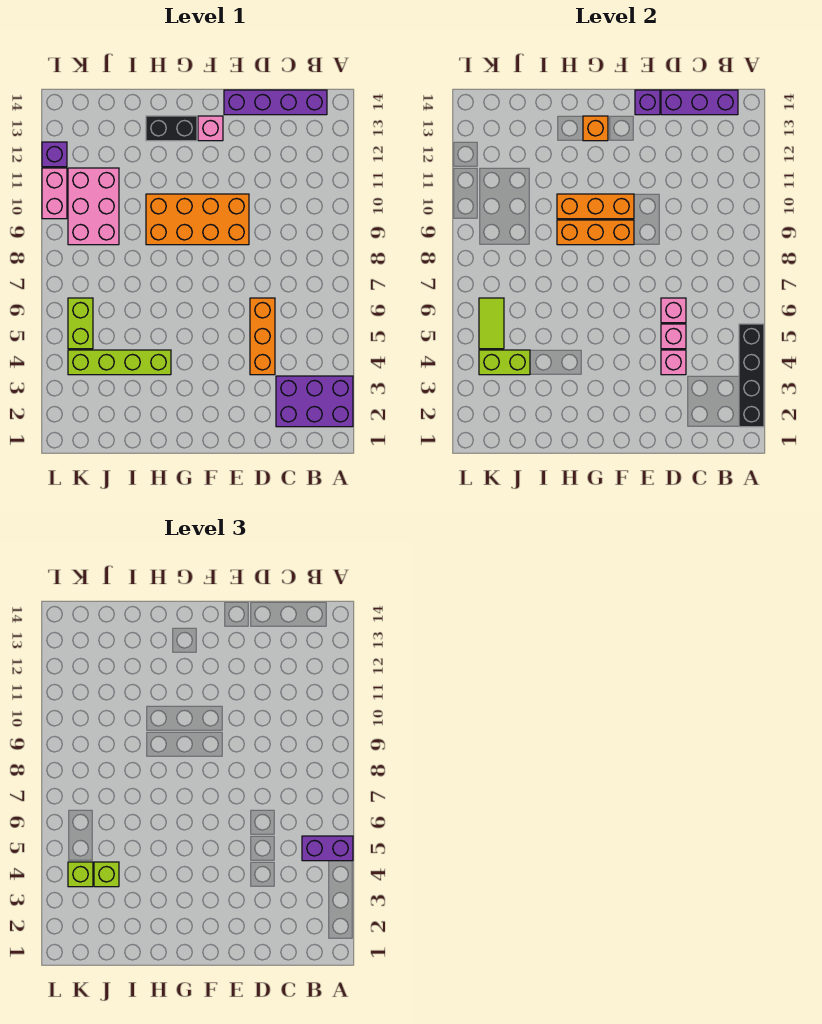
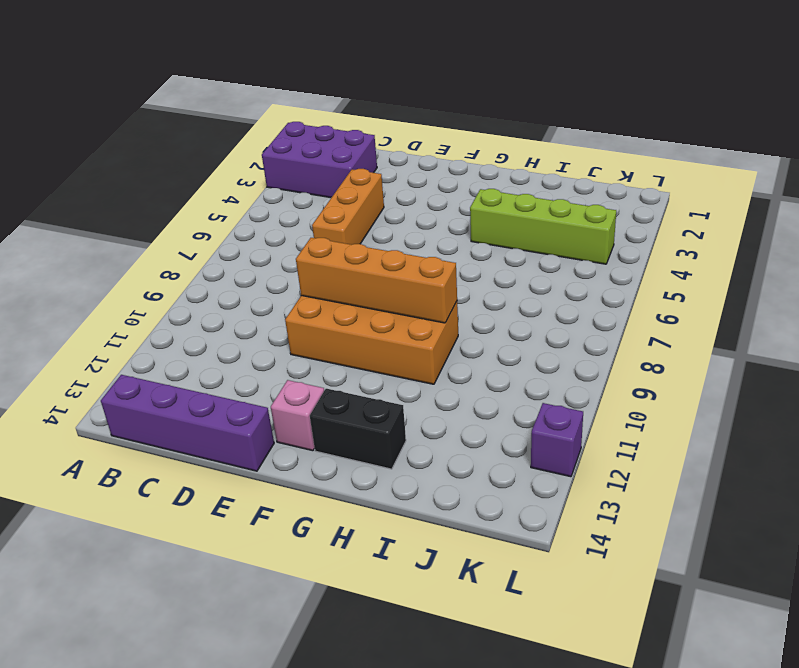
orange 1x4 brick [296,238,457,323] -> orange 1x3 brick [557,220,634,245]
none -> pink 2x3 brick [68,168,119,245]
none -> lime 1x2 brick [68,298,93,349]
none -> pink 1x2 brick [42,168,67,219]

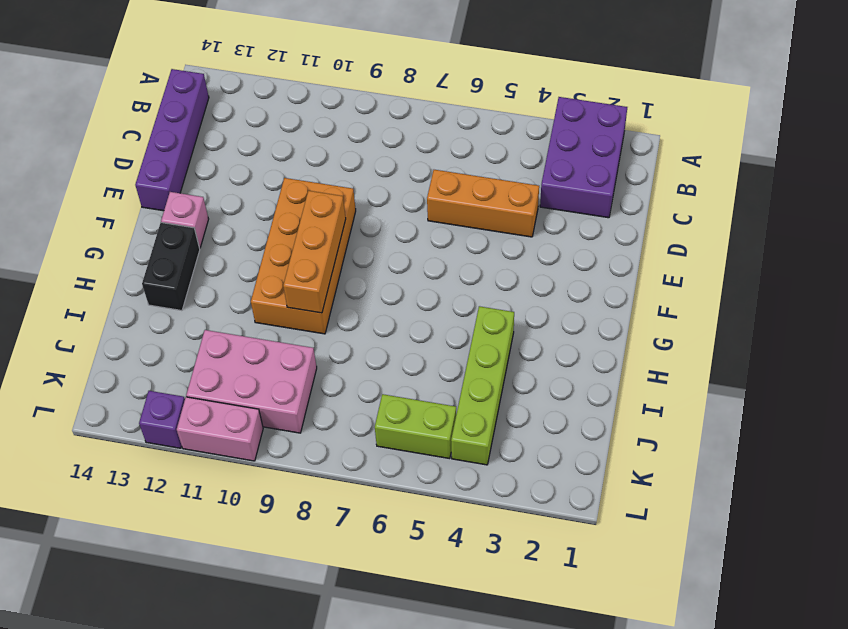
none -> black 1x4 brick [739,324,764,427]
none -> purple 1x3 brick [661,90,738,115]
none -> pink 1x1 brick [661,350,686,375]

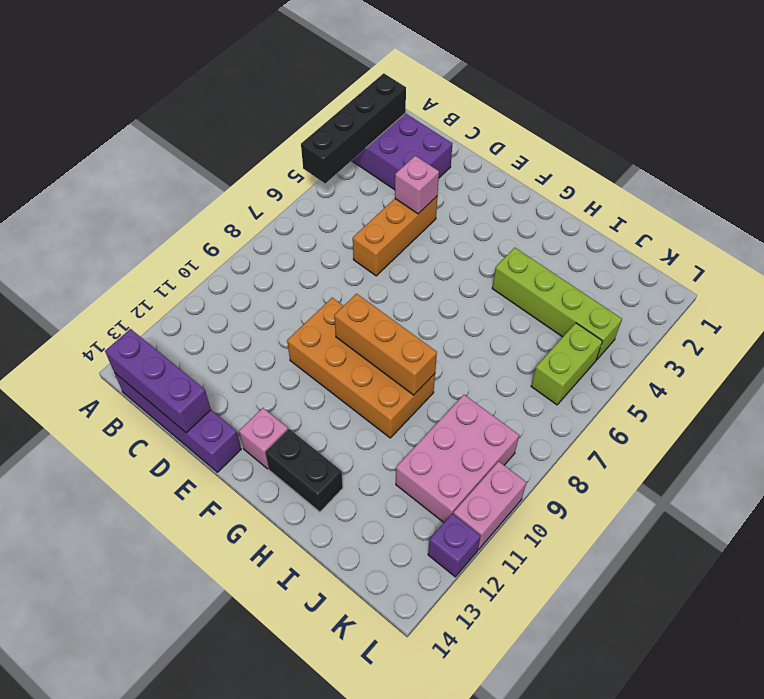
none -> pink 1x1 brick [661,324,686,349]
none -> pink 1x1 brick [661,298,686,323]
none -> purple 1x1 brick [635,90,660,115]

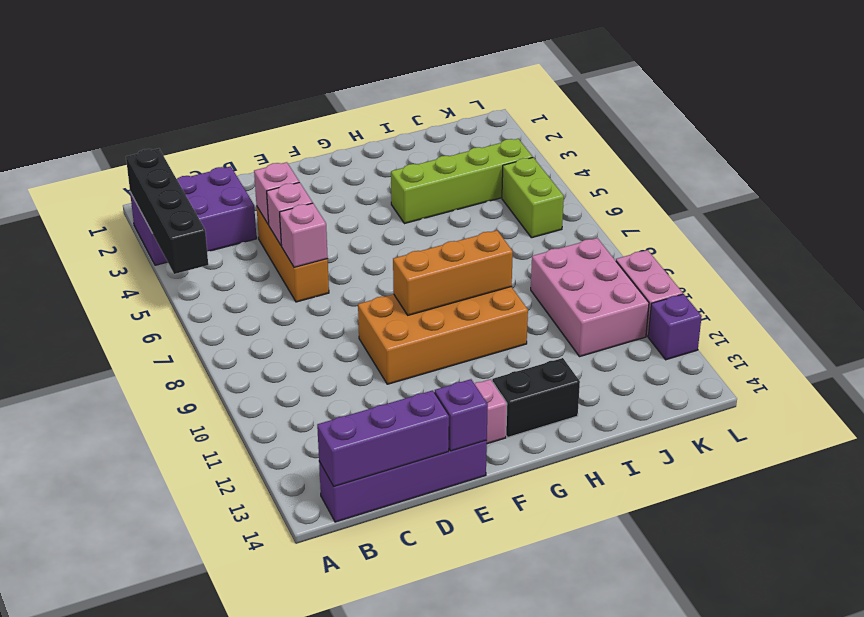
none -> orange 1x3 brick [557,194,634,219]
none -> orange 1x1 brick [583,116,608,141]
none -> lime 1x2 brick [479,350,530,375]

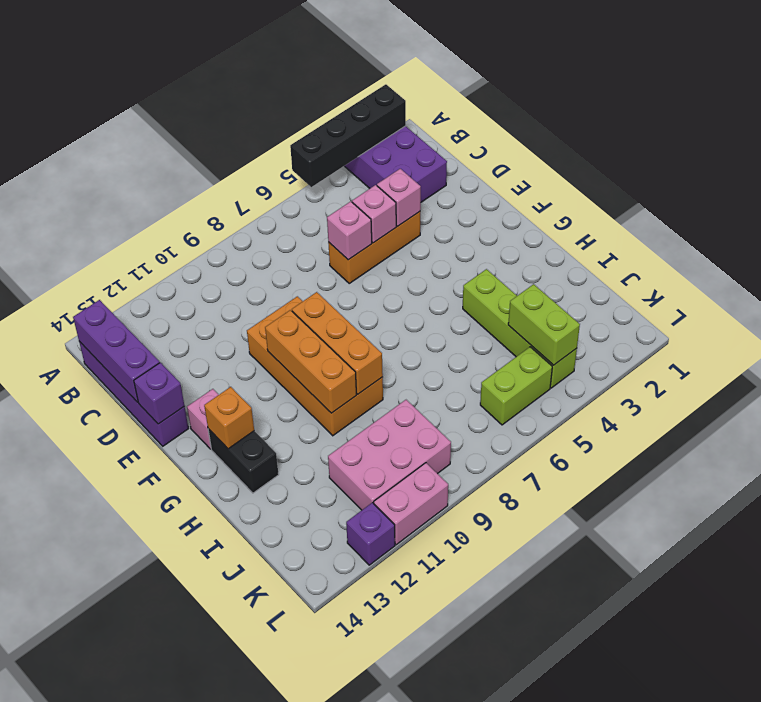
none -> lime 1x2 tile [479,298,504,349]
none -> purple 1x2 brick [302,836,353,861]
none -> lime 1x1 brick [94,862,119,887]

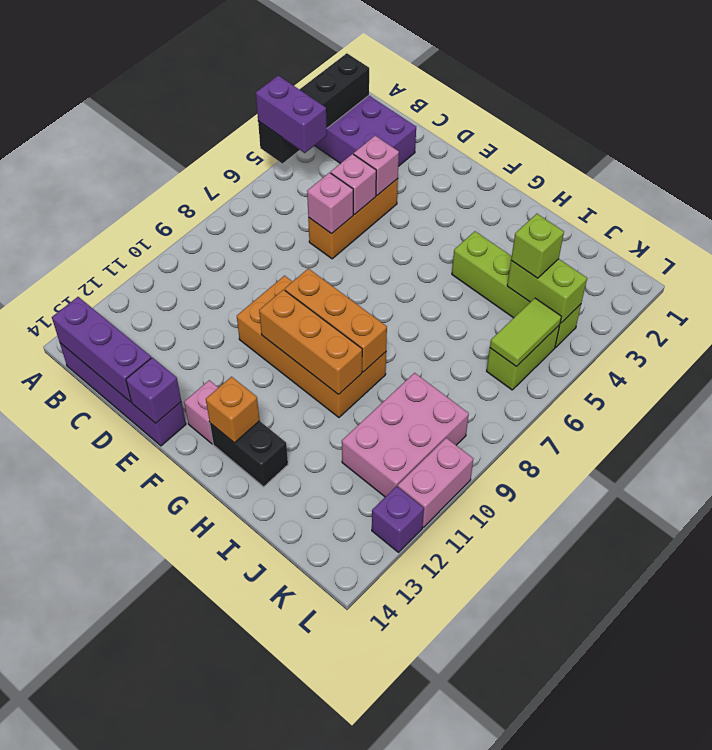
none -> lime 1x1 brick [68,862,93,887]

